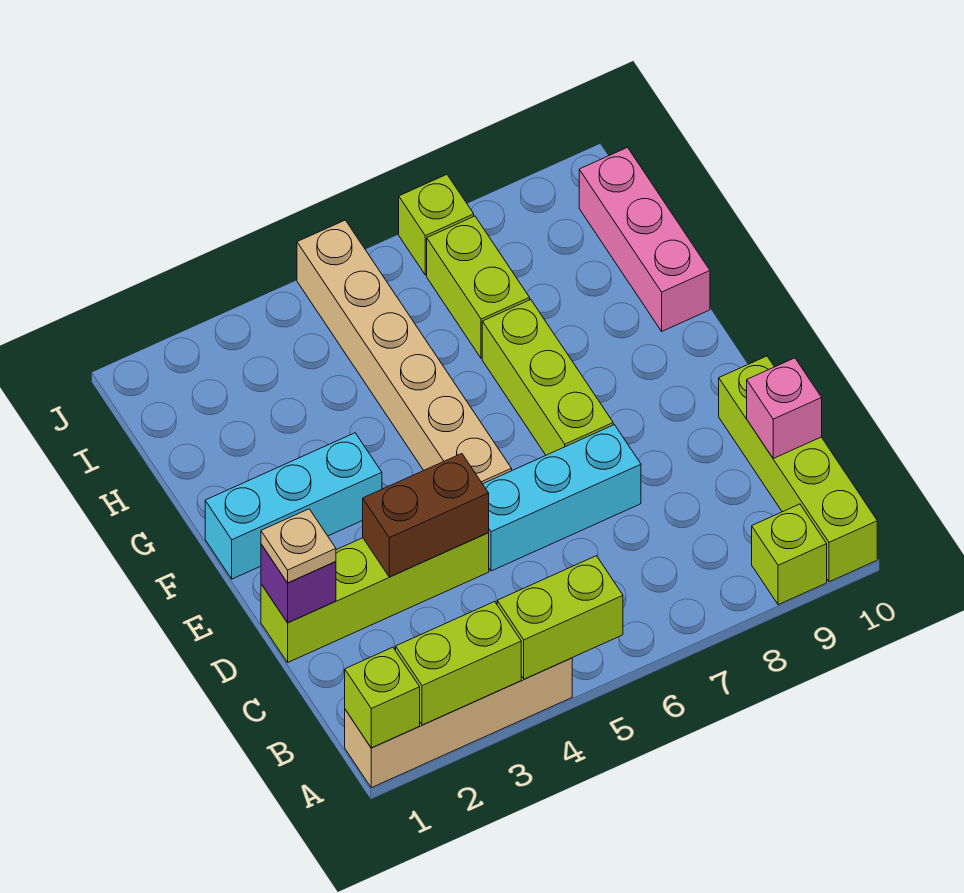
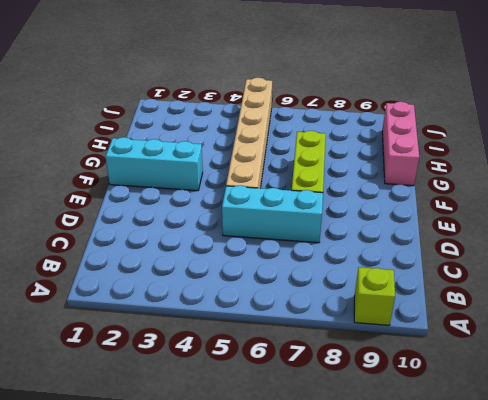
none -> tan 1x4 brick [345,658,572,788]
none -> lime 1x4 brick [719,356,877,582]
none -> lime 1x4 brick [261,533,489,662]

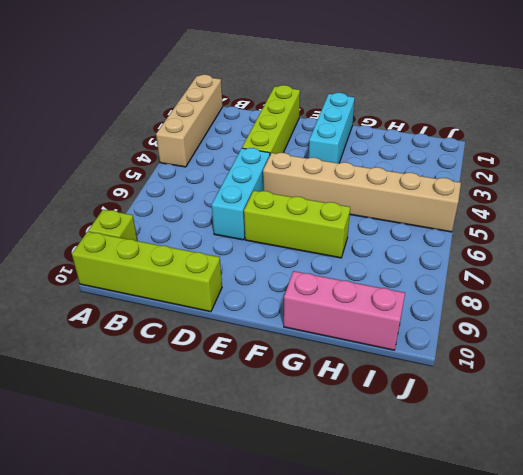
none -> lime 1x2 brick [427,216,530,358]
none -> lime 1x1 brick [399,175,474,275]
none -> lime 1x1 brick [345,647,420,748]

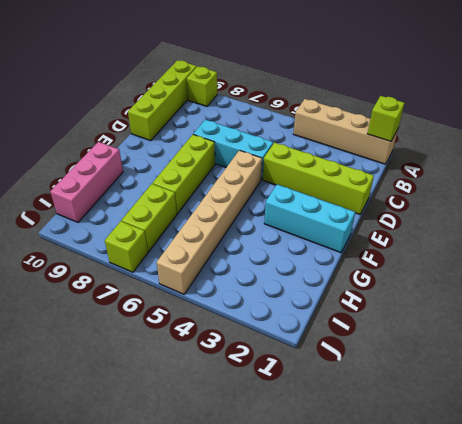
none -> lime 1x2 brick [396,602,521,725]
none -> lime 1x2 brick [497,556,623,679]
none -> pink 1x1 brick [747,358,822,458]

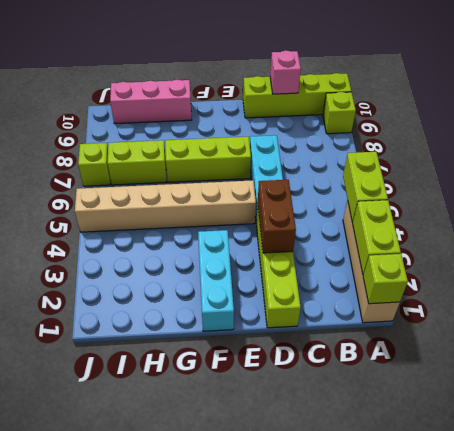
none -> purple 1x1 brick [261,544,336,623]
none -> tan 1x1 plate [261,509,336,583]

